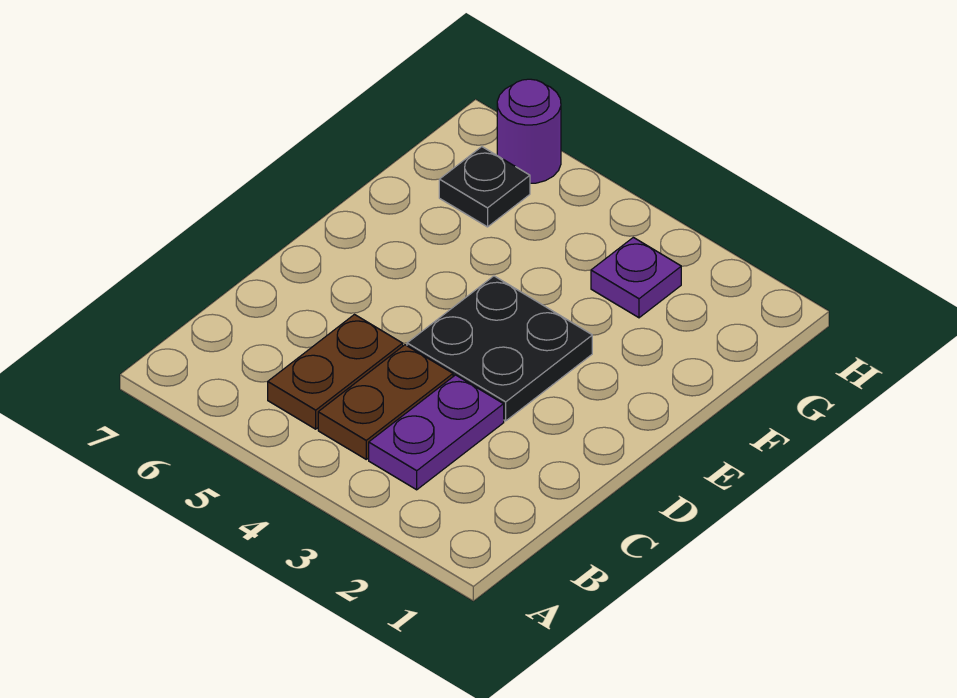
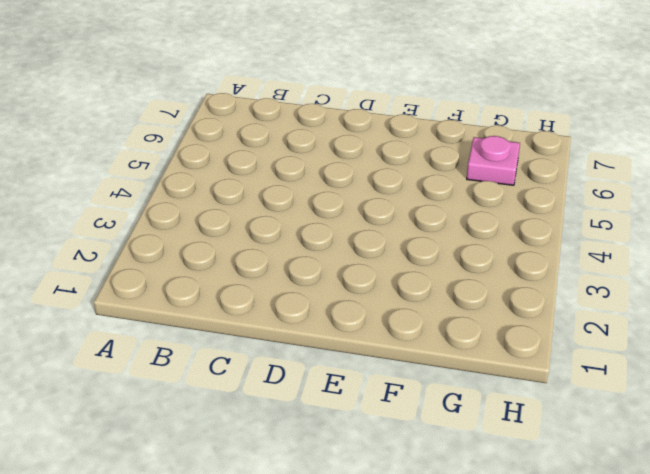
pink 1x1 plate [467,136,520,185] -> black 1x1 plate [439,147,530,227]
none -> purple 1x2 plate [369,375,504,490]
none -> brown 1x2 plate [318,345,453,459]

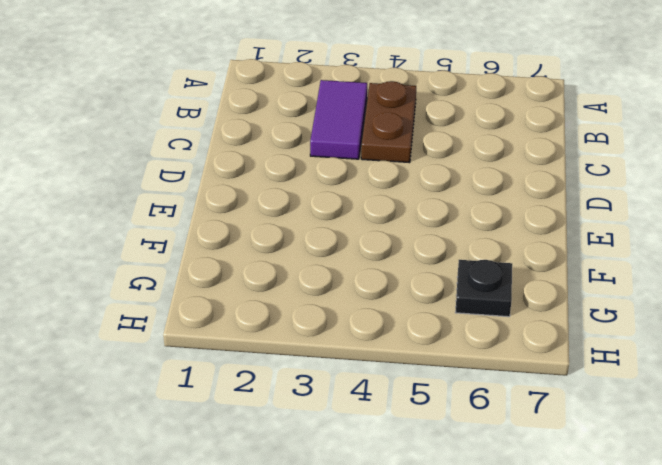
purple 1x2 tile [310,80,367,159] -> purple 1x2 plate [369,375,504,490]
none -> brown 1x2 plate [268,315,403,429]
none -> black 2x2 plate [407,276,592,421]

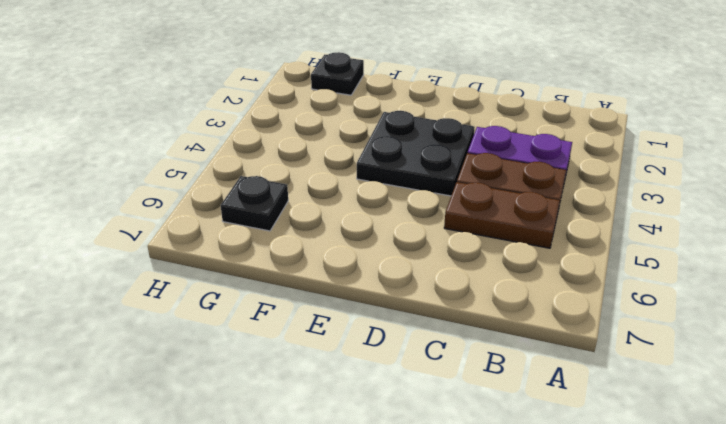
black 1x1 plate [311,52,364,95] -> none
none -> purple 1x1 plate [591,237,681,318]
none -> purple 1x1 round brick [497,79,561,183]

